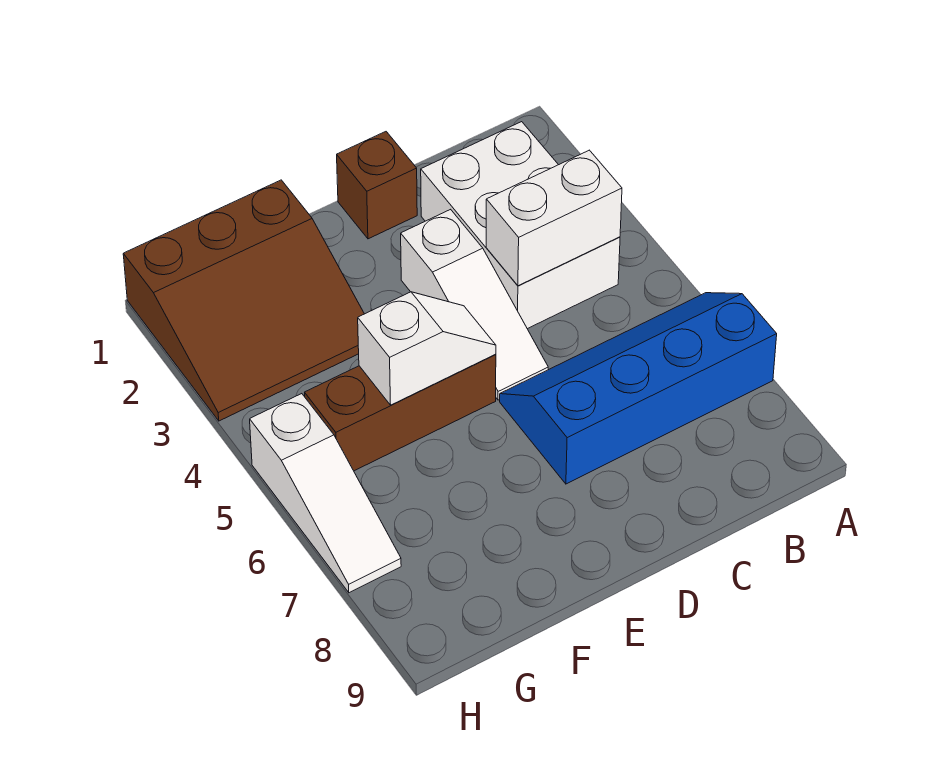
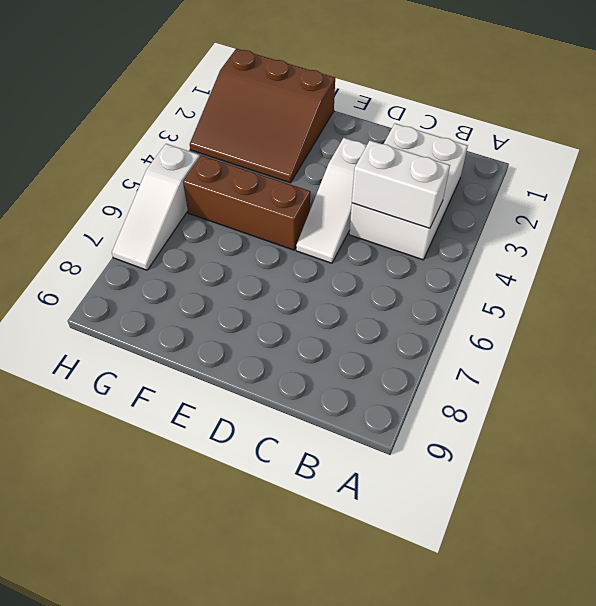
none -> blue 2x4 slope [500,293,777,484]
none -> brown 1x1 brick [337,132,417,239]

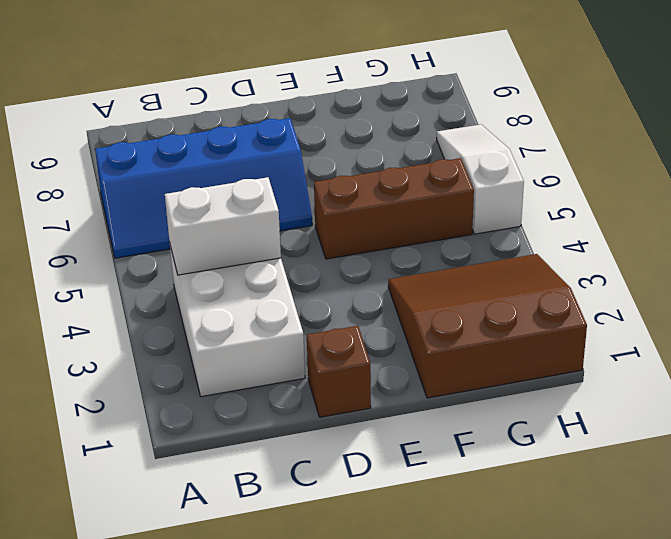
none -> white 1x3 slope [401,209,548,400]
none -> white 1x2 slope [358,292,496,405]

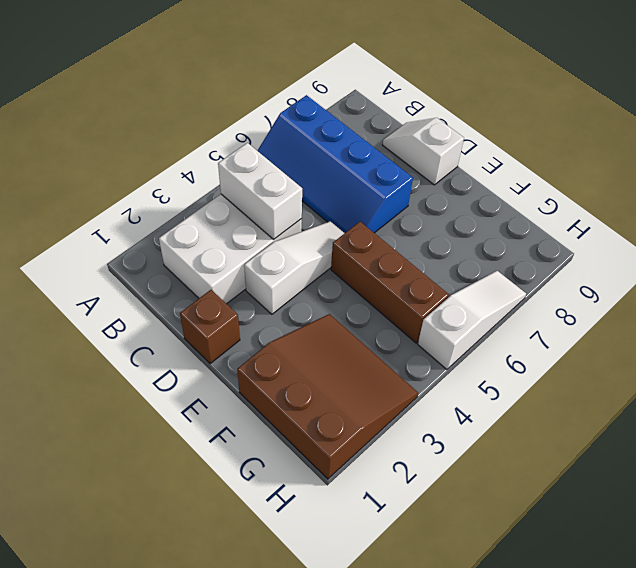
white 1x2 slope [383,118,464,185] -> white 1x2 slope moved to [358,292,496,405]

